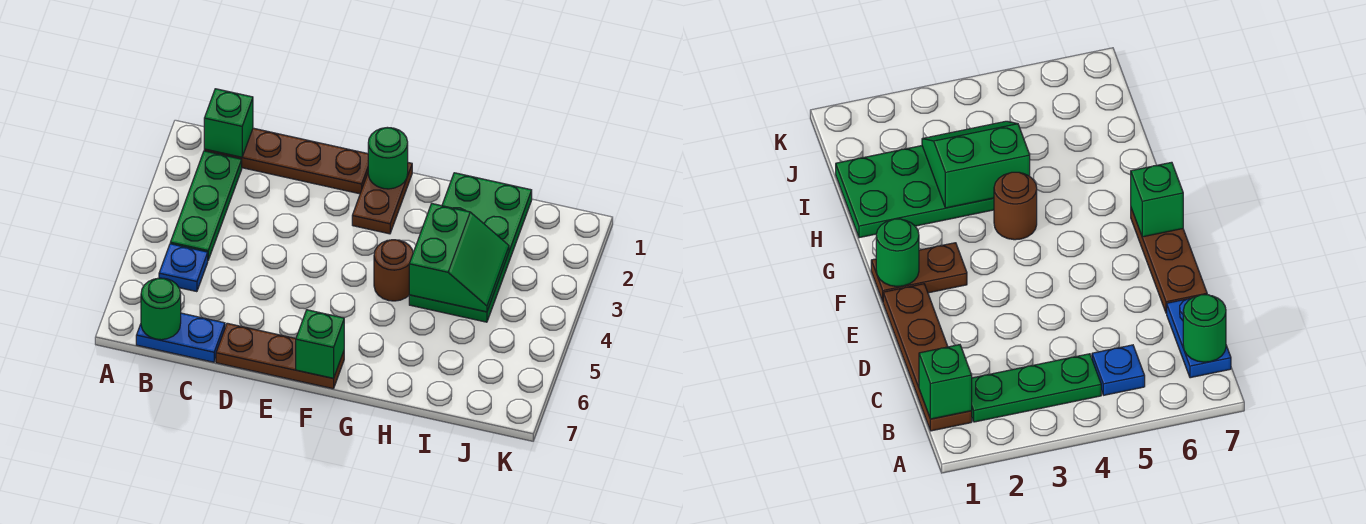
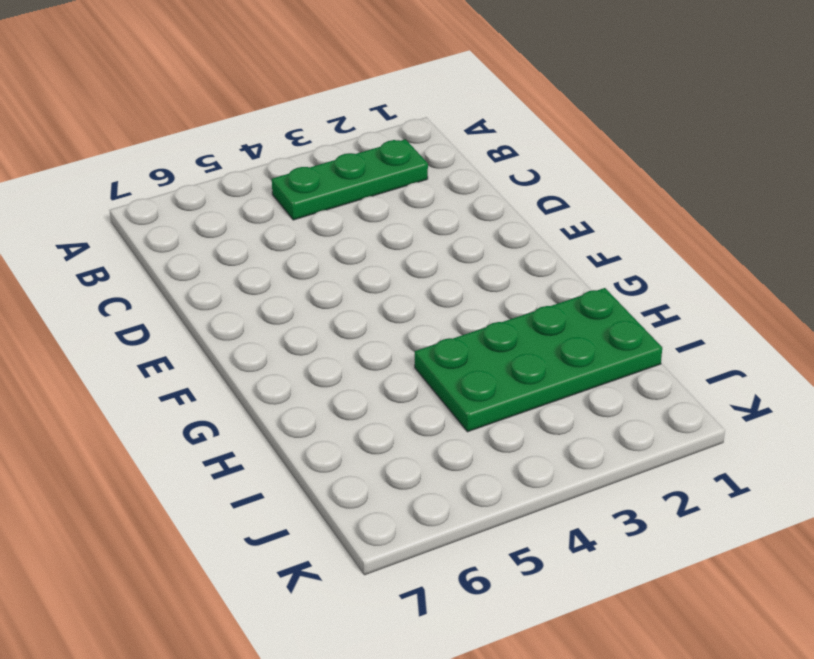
none -> brown 1x4 plate [204,128,368,194]
none -> blue 1x1 plate [159,244,208,292]
none -> blue 1x2 plate [136,313,225,362]

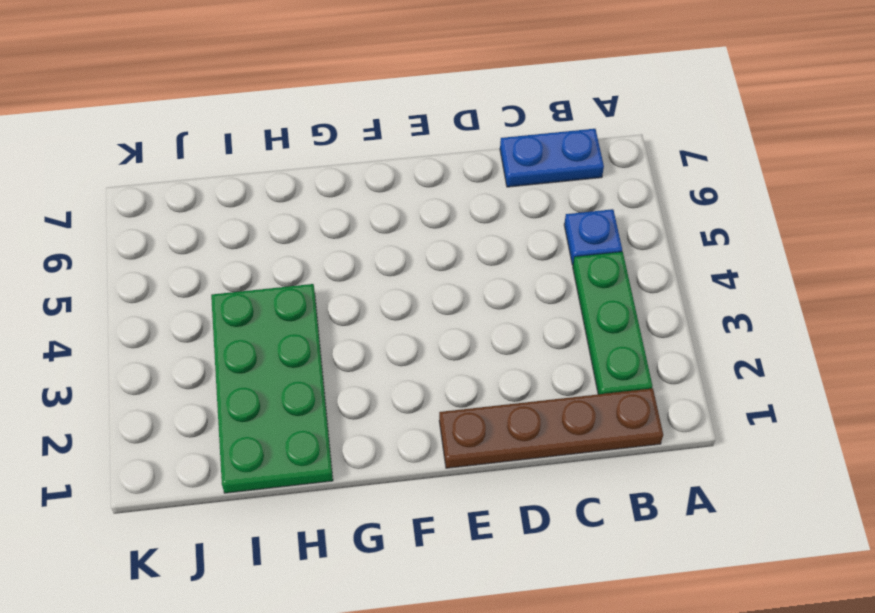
none -> brown 1x3 plate [216,323,344,389]
none -> brown 1x2 plate [352,163,412,234]
none -> brown 1x1 round brick [374,240,413,301]

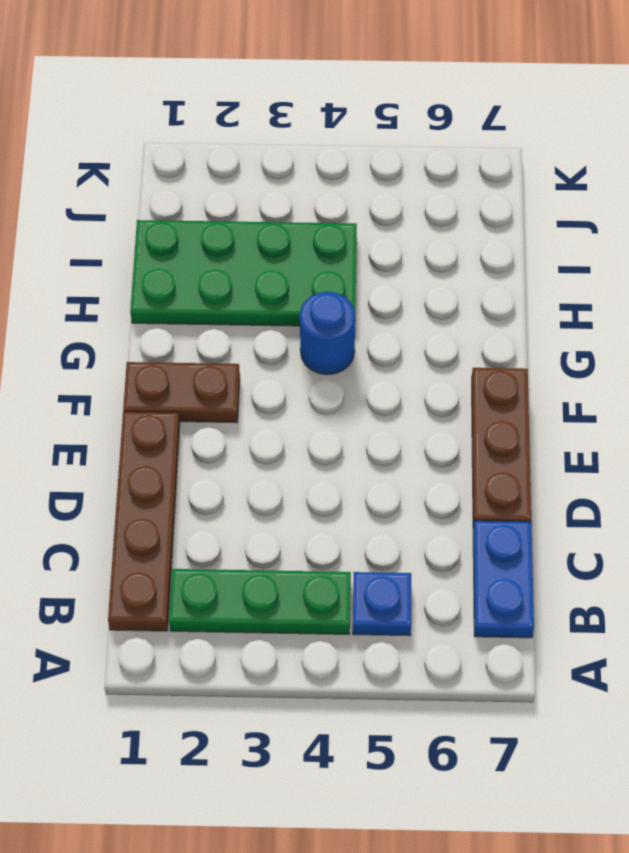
blue 1x1 round brick [300,292,355,375] -> brown 1x1 round brick [374,240,413,301]
none -> green 1x1 brick [204,89,253,157]
none -> green 1x1 round brick [141,278,181,340]
none -> green 1x1 round brick [368,127,408,189]

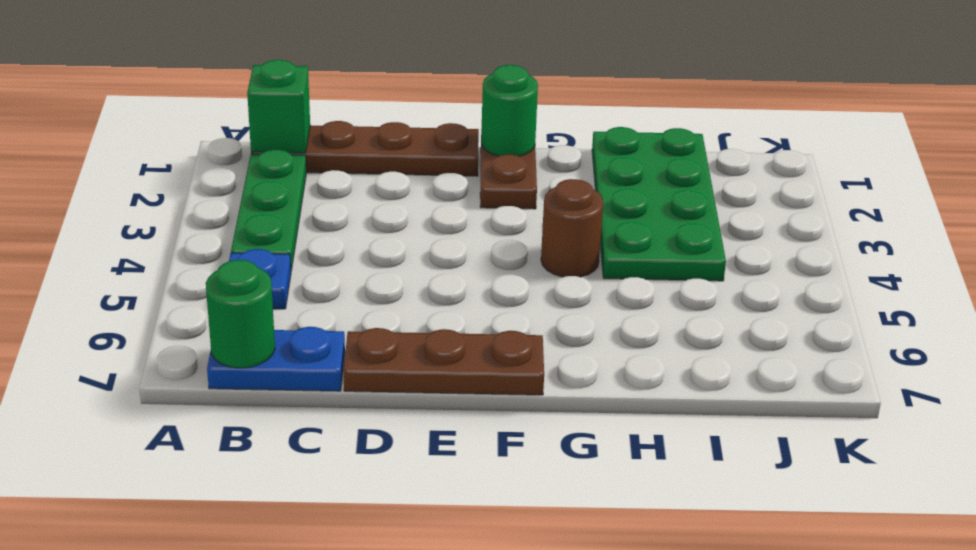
none -> green 1x1 brick [296,310,344,378]
none -> green 2x2 slope [409,204,509,312]

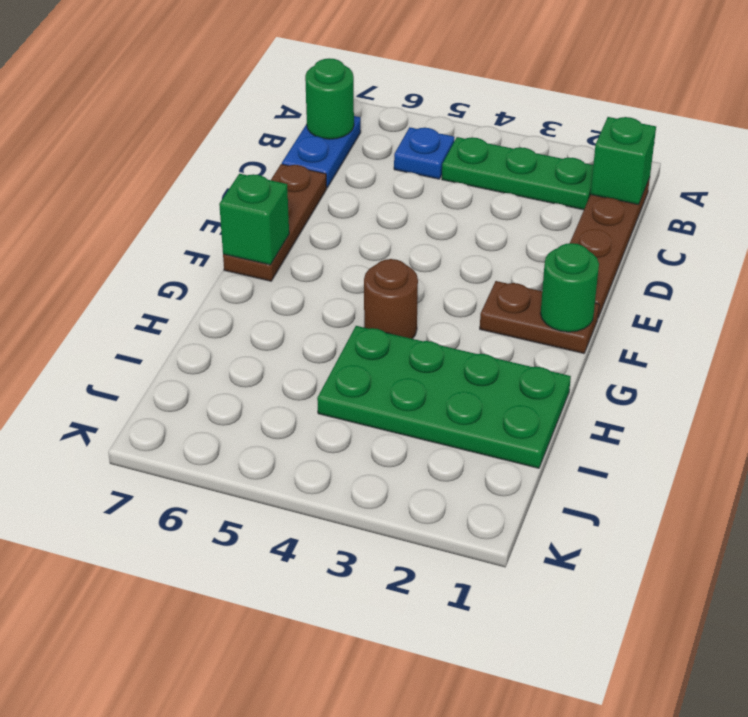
none -> green 2x2 slope [409,204,509,312]

